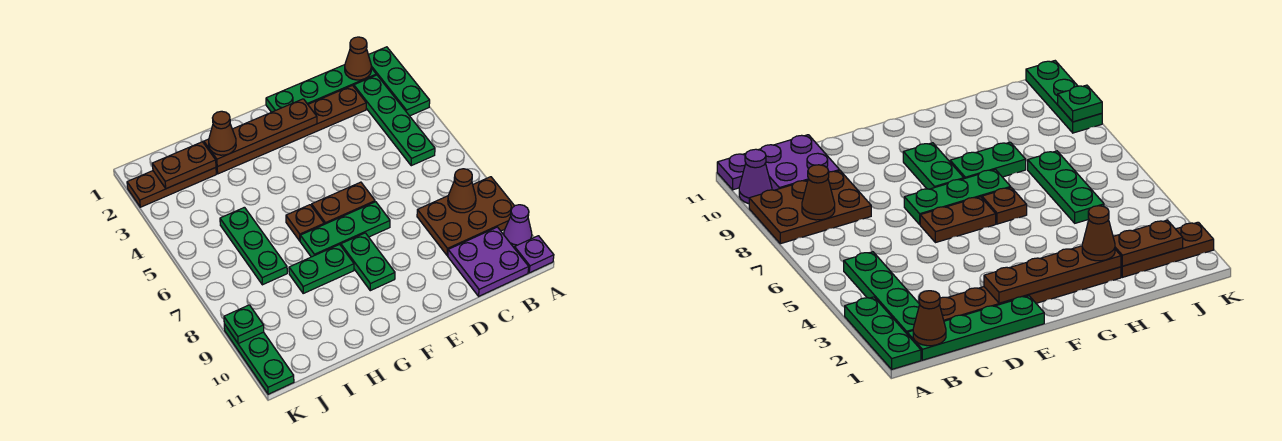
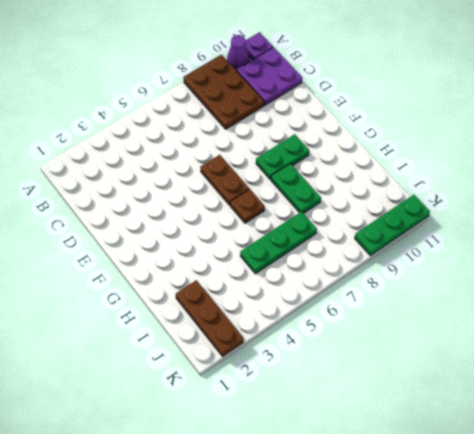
none -> green 1x3 plate [369,47,430,116]
none -> green 1x4 plate [266,65,376,112]
none -> green 1x4 plate [354,75,435,166]

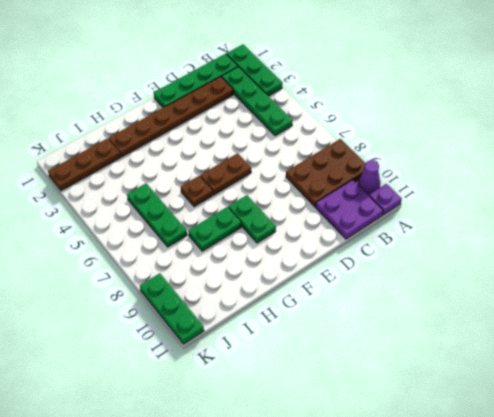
none -> green 1x3 plate [300,202,390,257]
none -> brown 1x1 cone [345,37,371,80]
none -> brown 1x1 cone [448,169,476,213]

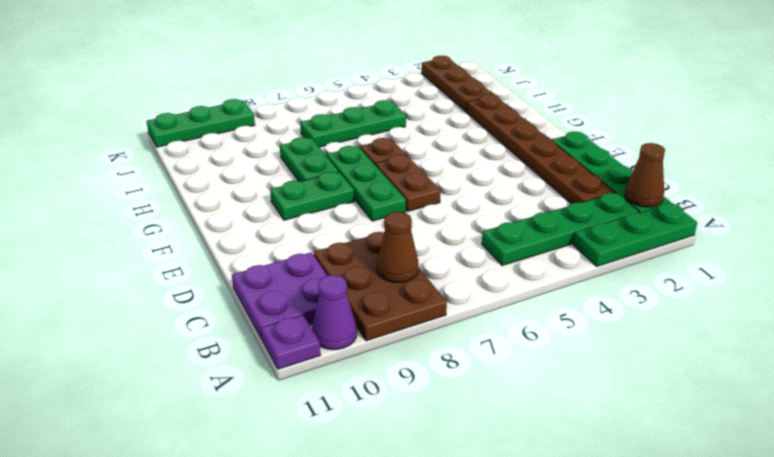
none -> brown 1x4 plate [204,99,317,167]
none -> brown 1x2 plate [152,142,216,189]
none -> green 1x1 plate [224,305,264,344]

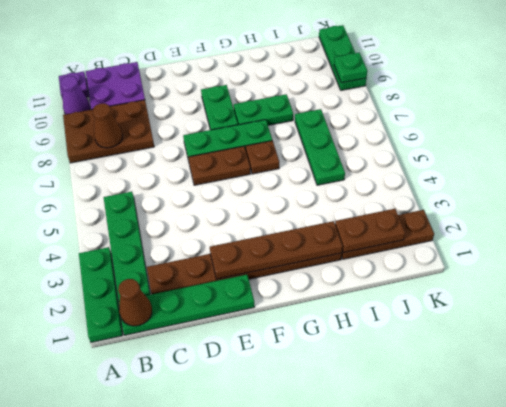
none -> brown 1x1 cone [209,111,236,155]

